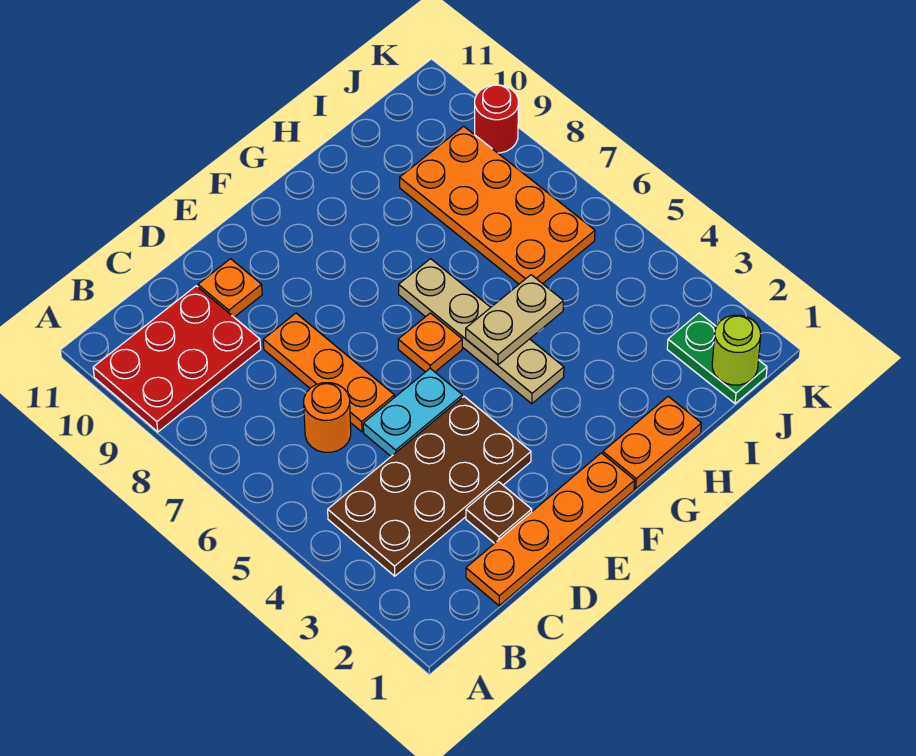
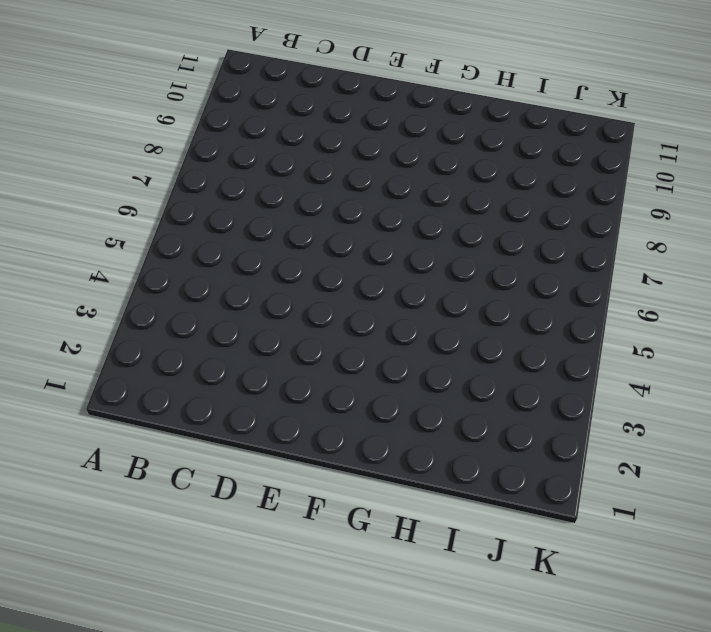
none -> red 2x3 plate [93,286,261,432]
none -> brown 2x4 plate [328,397,531,576]
none -> orange 1x4 plate [466,453,635,606]

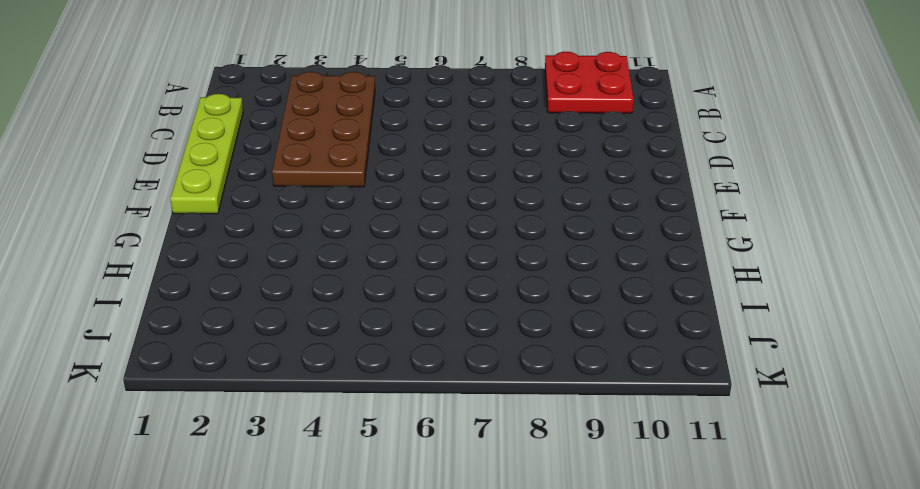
red 2x2 plate [545,52,634,113] -> red 2x3 plate [93,286,261,432]
lime 1x4 plate [170,94,243,214] -> orange 1x4 plate [466,453,635,606]
none -> orange 1x1 round brick [304,383,351,452]
none -> brown 1x1 plate [466,482,532,543]
none -> cyan 1x2 plate [363,368,462,456]

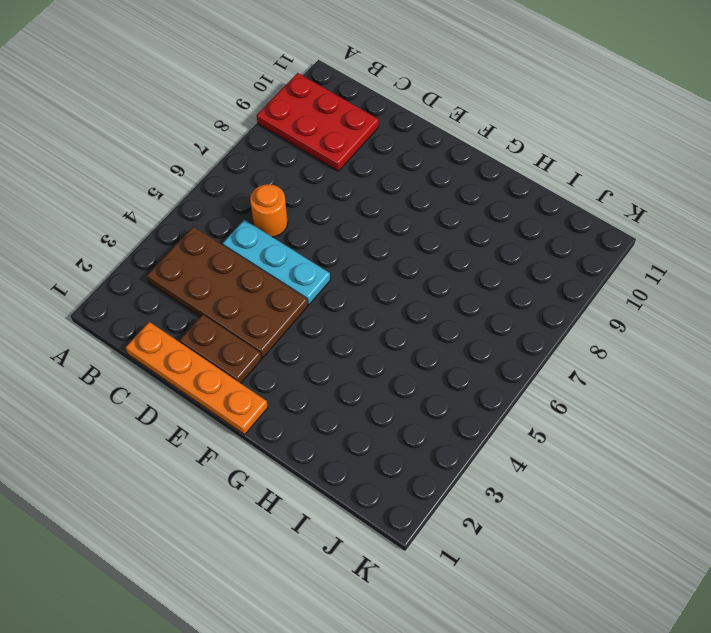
cyan 1x3 plate [223,220,330,305] -> cyan 1x2 plate [363,368,462,456]
brown 1x2 plate [180,315,262,383] -> brown 1x1 plate [466,482,532,543]
none -> orange 1x3 plate [263,313,394,432]
none -> orange 1x1 plate [198,259,262,317]
none -> orange 1x1 plate [398,313,462,372]

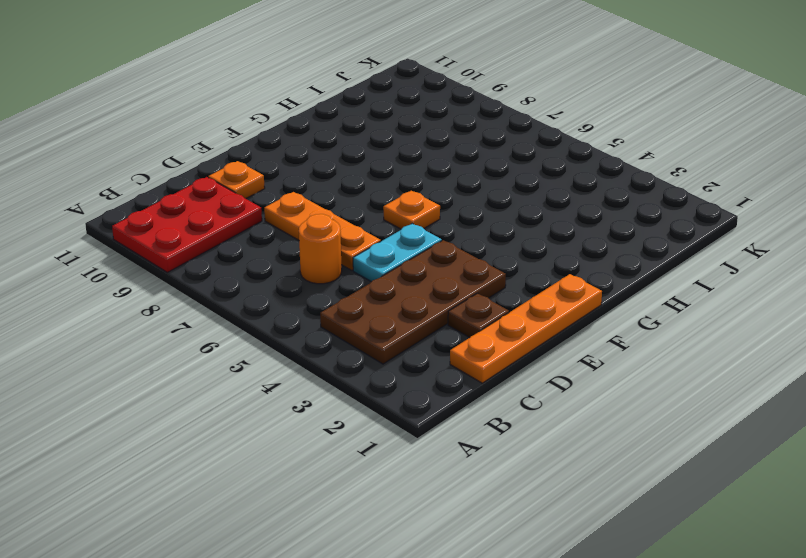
none -> orange 1x2 plate [603,396,701,489]
none -> tan 1x4 plate [399,259,564,404]
none -> orange 2x4 plate [400,126,595,284]

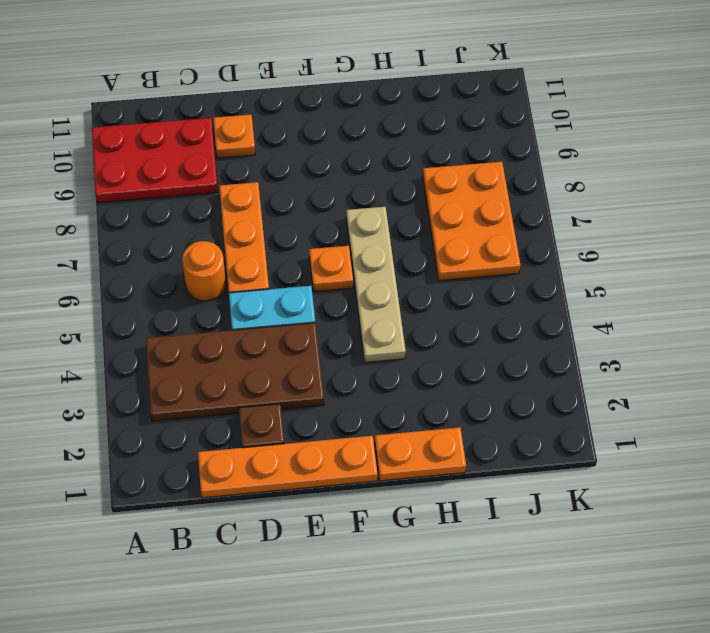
orange 2x3 plate [423,162,521,281] -> orange 2x4 plate [400,126,595,284]
none -> green 1x2 plate [667,313,767,404]
none -> red 1x1 round brick [475,85,519,153]
none -> tan 1x2 plate [466,275,563,365]

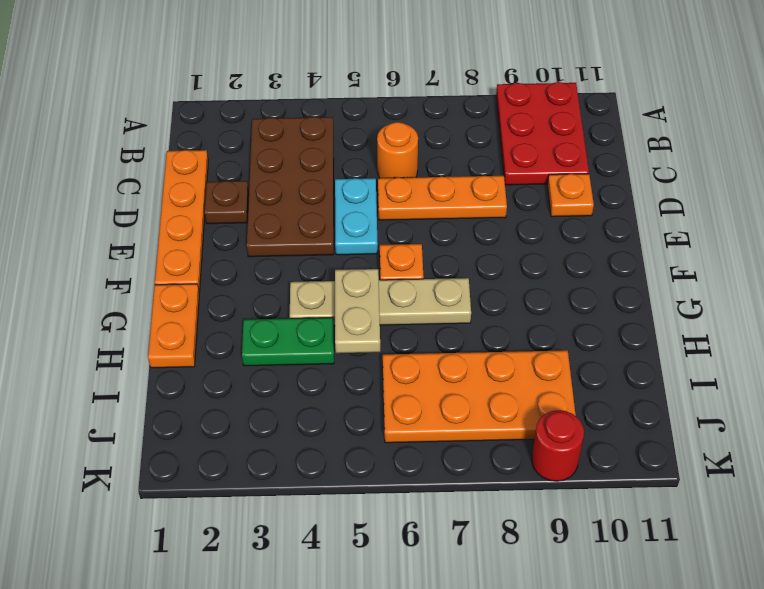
green 1x2 plate [242,318,334,366] -> green 1x2 plate moved to [667,313,767,404]
none -> lime 1x1 round brick [712,315,761,385]

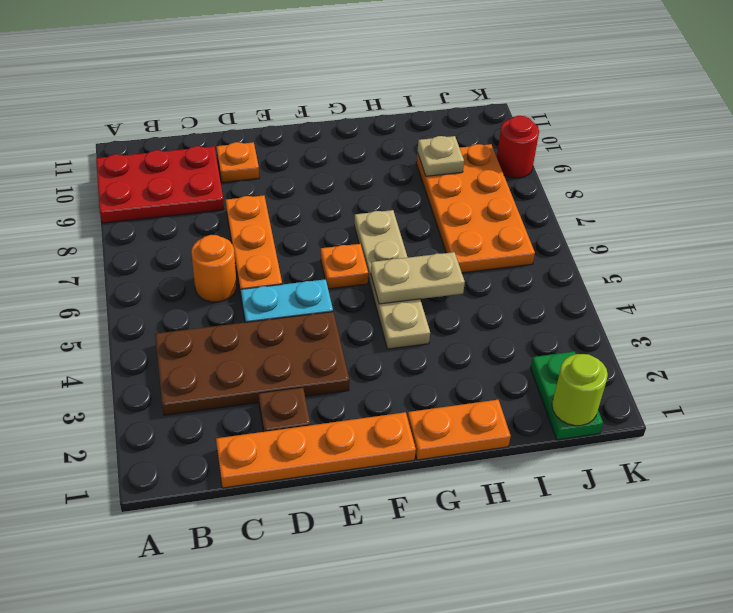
tan 1x1 plate [417,136,464,176] -> none

